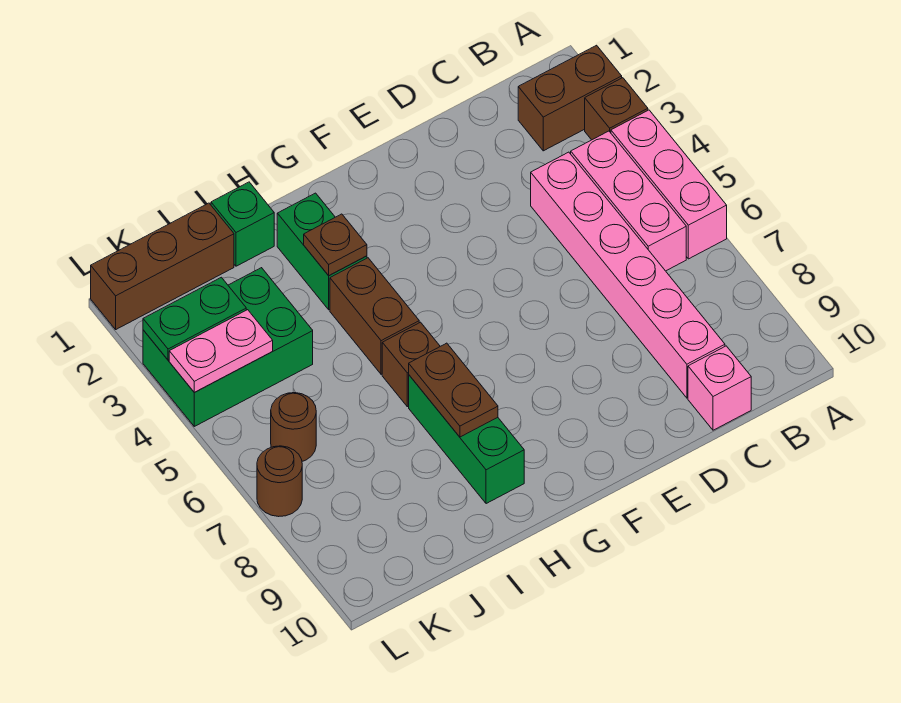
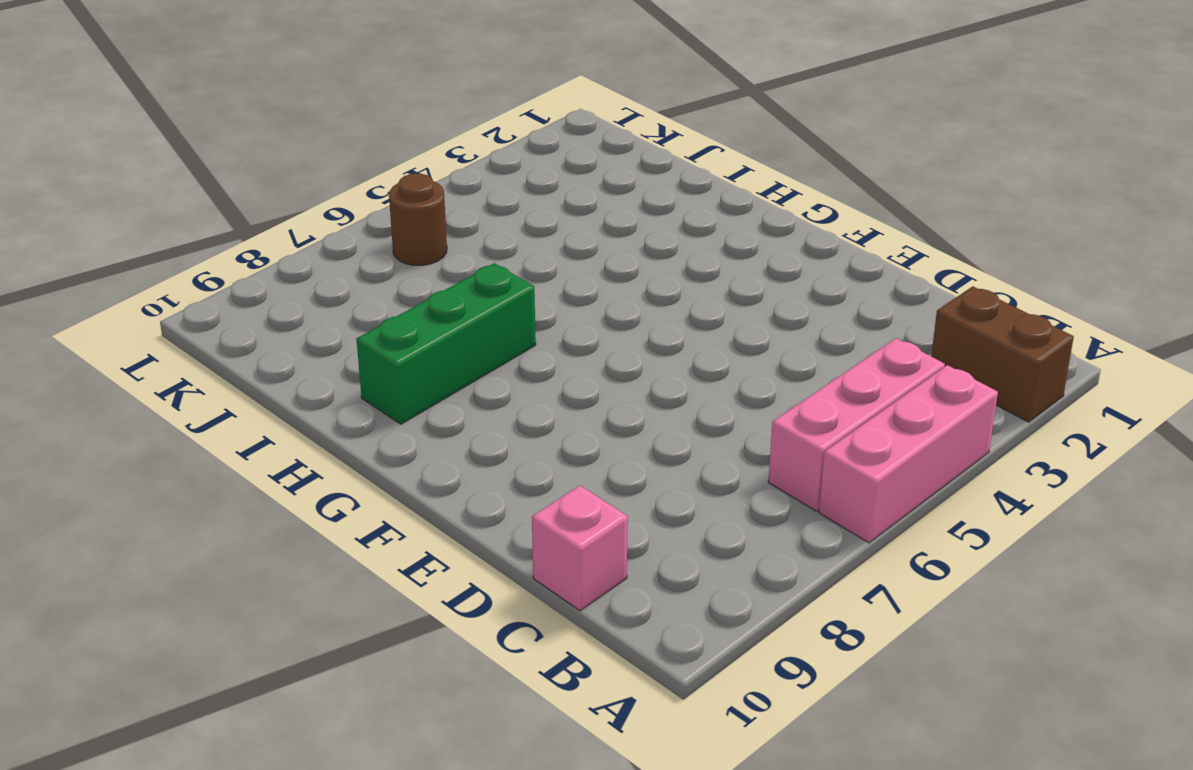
none -> brown 1x1 brick [585,78,648,140]
none -> pink 1x6 brick [531,152,725,398]
none -> green 1x2 brick [277,193,367,310]

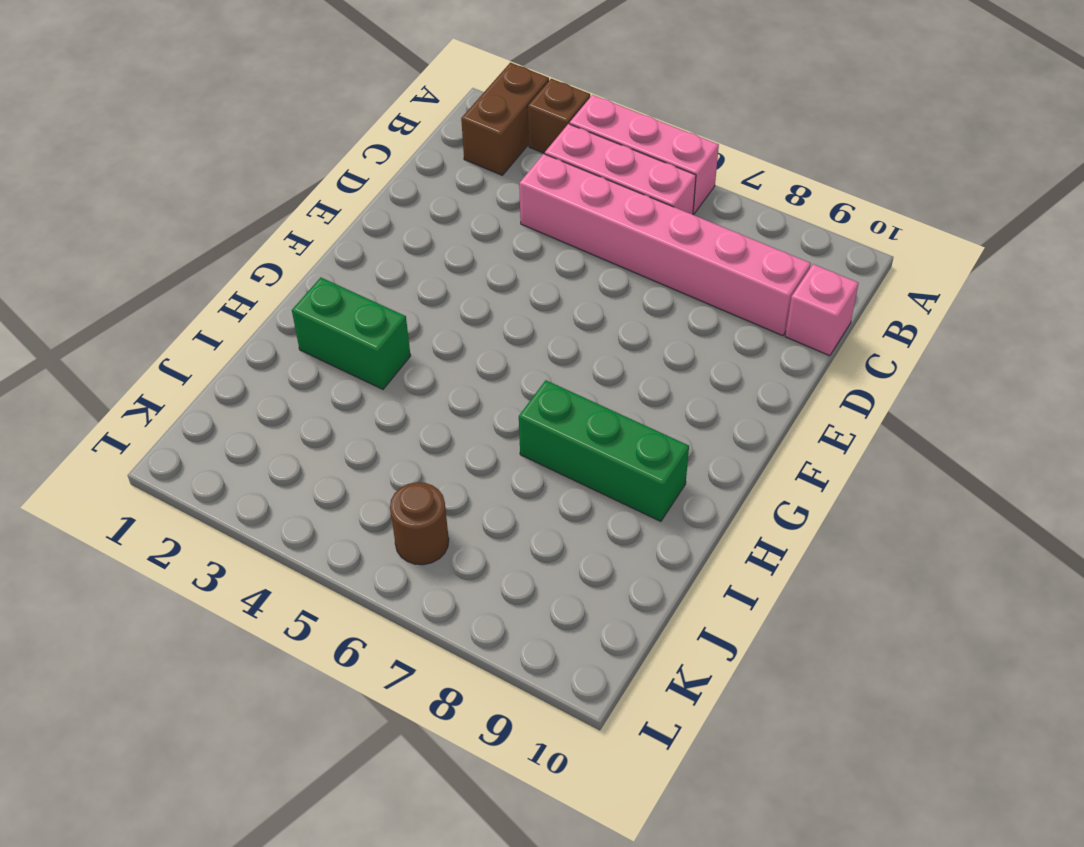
none -> brown 1x2 brick [330,258,419,374]
none -> brown 1x1 brick [382,322,440,407]
none -> green 1x1 brick [211,182,274,266]

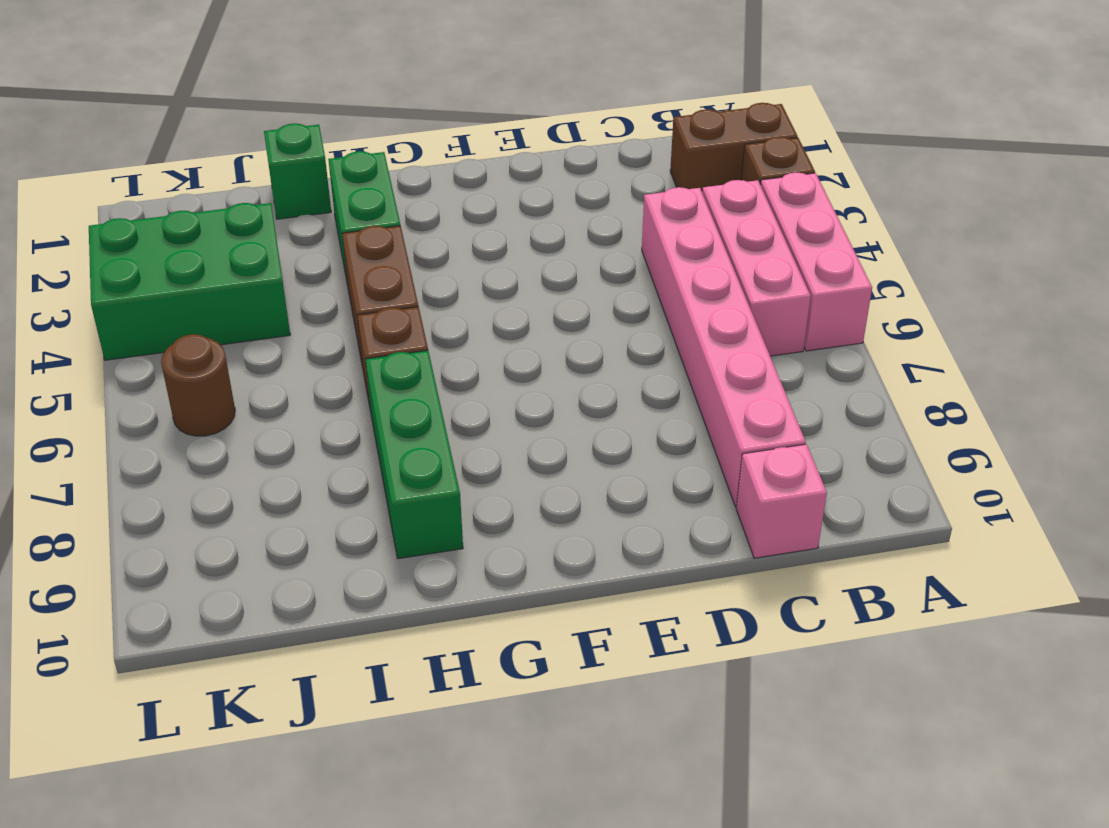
none -> brown 1x3 brick [91,203,234,329]
none -> brown 1x1 round brick [257,446,302,517]
none -> brown 1x1 plate [304,214,367,276]

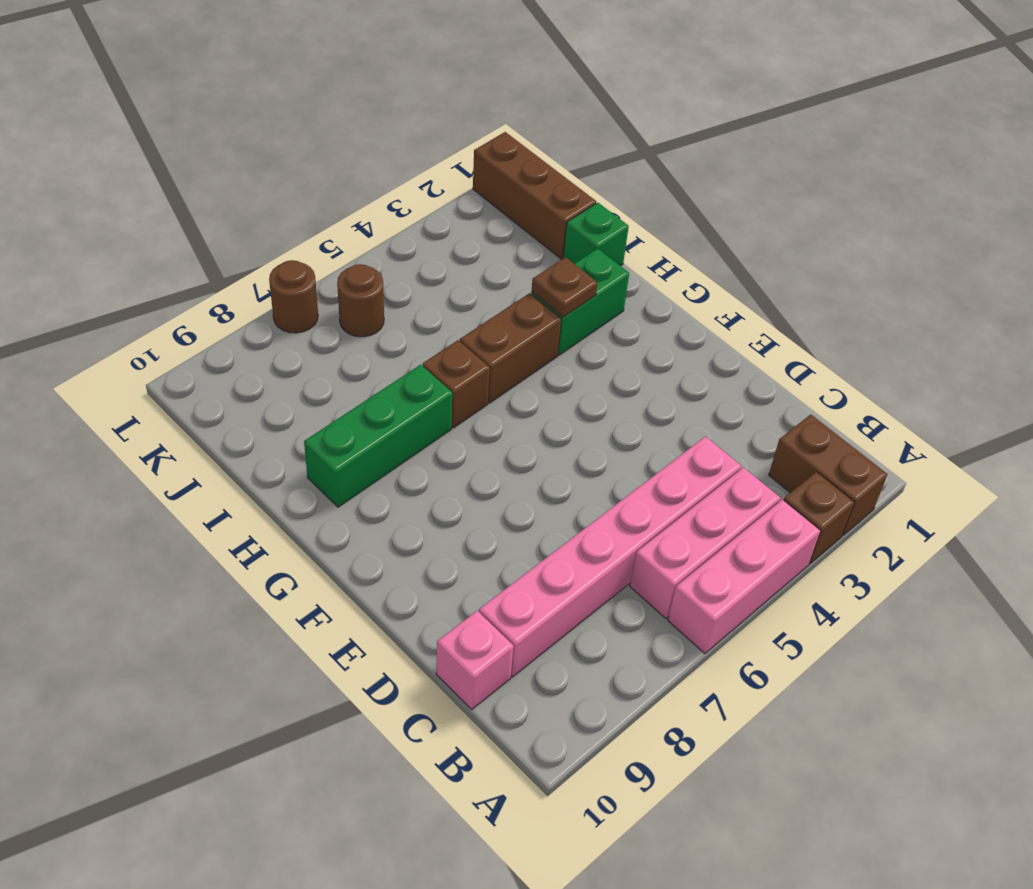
none -> green 2x3 brick [143,268,313,426]
none -> brown 1x2 plate [409,343,498,437]
none -> green 1x2 plate [143,277,246,360]

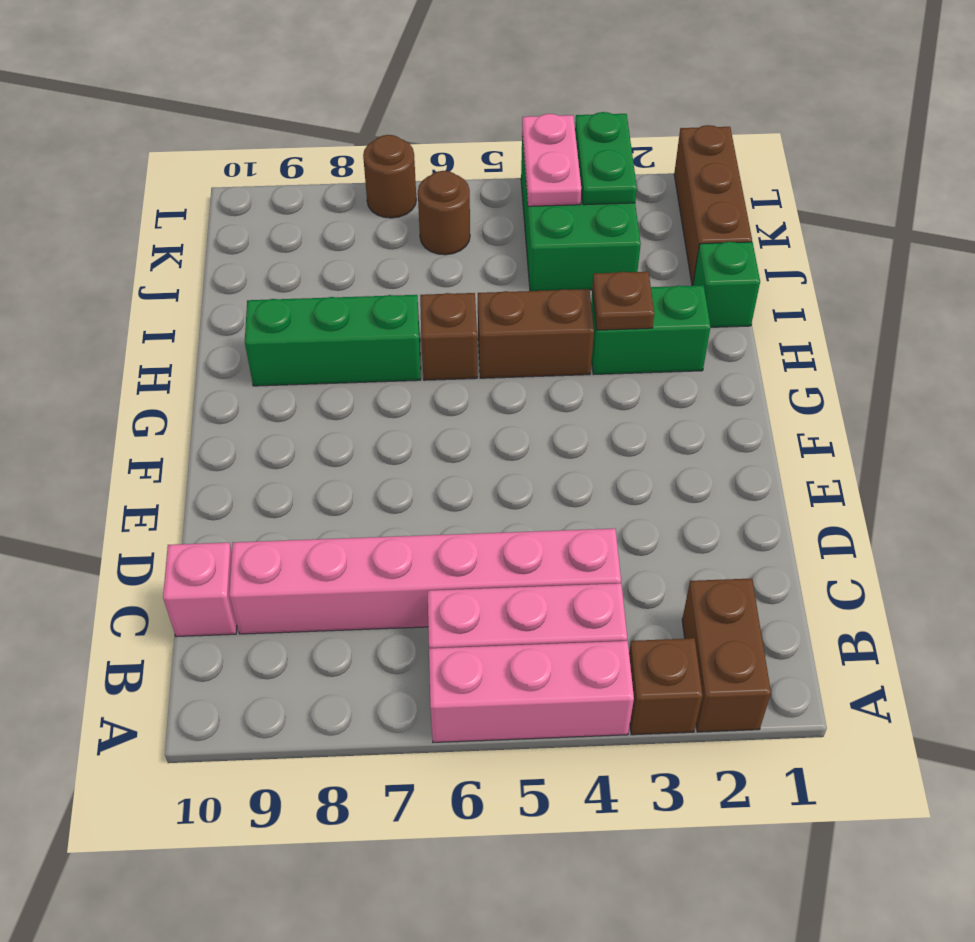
none -> brown 1x2 plate [409,343,498,437]

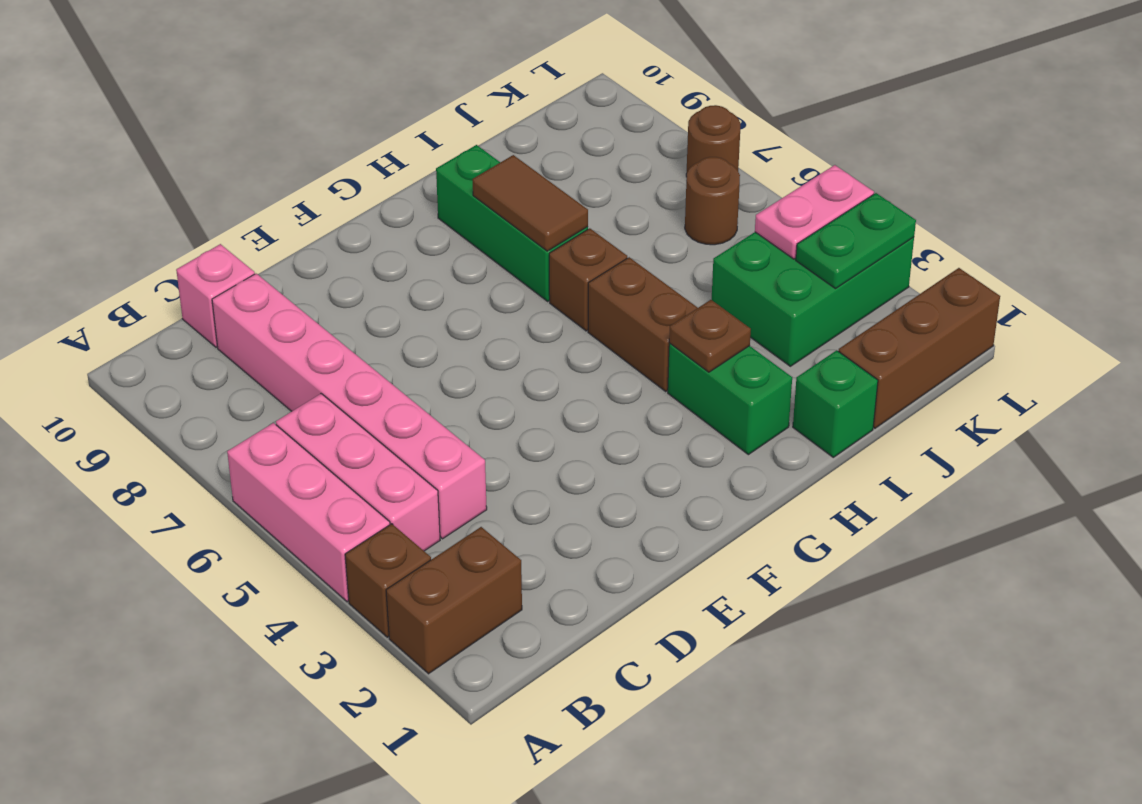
brown 1x2 tile [473,155,588,251] -> brown 1x2 plate [409,343,498,437]

